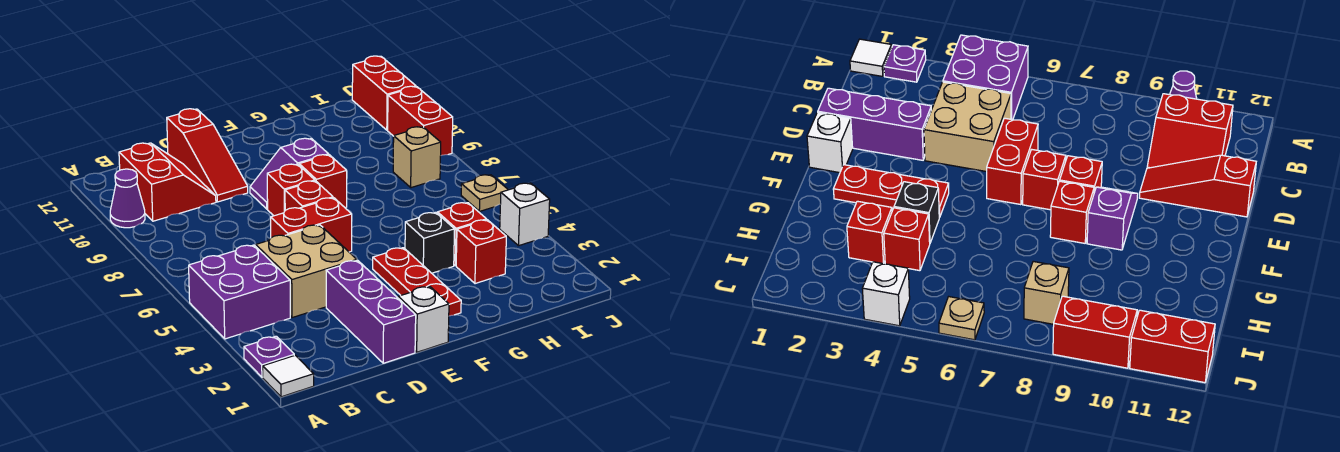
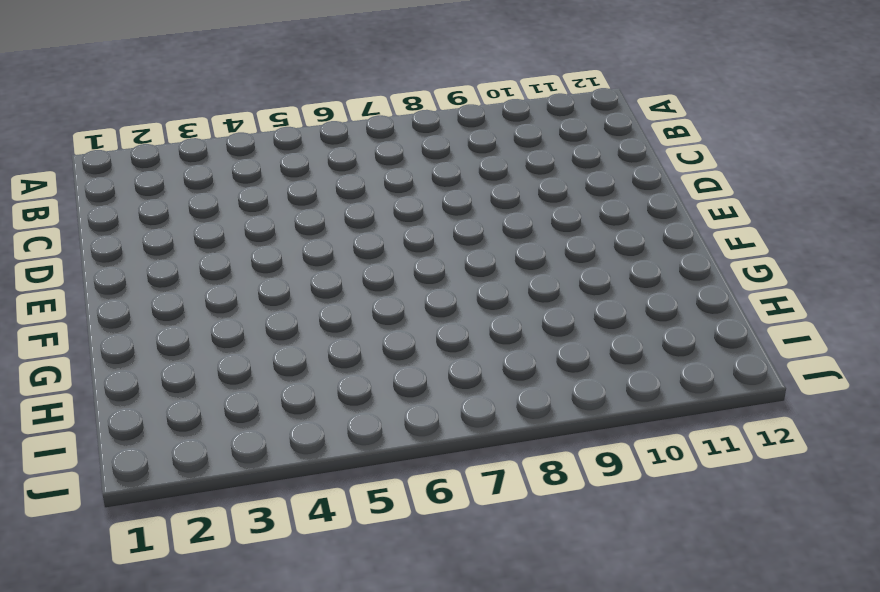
none -> white 1x1 tile [263,355,314,397]
none -> purple 1x1 plate [244,336,294,377]
none -> purple 2x2 brick [189,245,290,339]

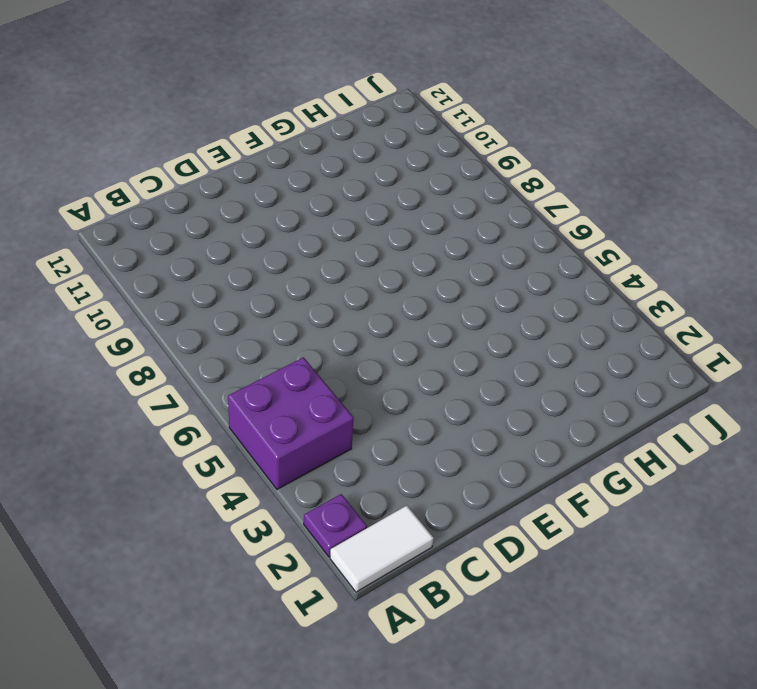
white 1x2 tile [330,506,434,592] -> white 1x1 tile [263,355,314,397]
none -> purple 1x1 cone [110,169,145,228]
none -> red 2x2 slope [119,143,216,221]
none -> tan 2x2 brick [256,225,357,318]

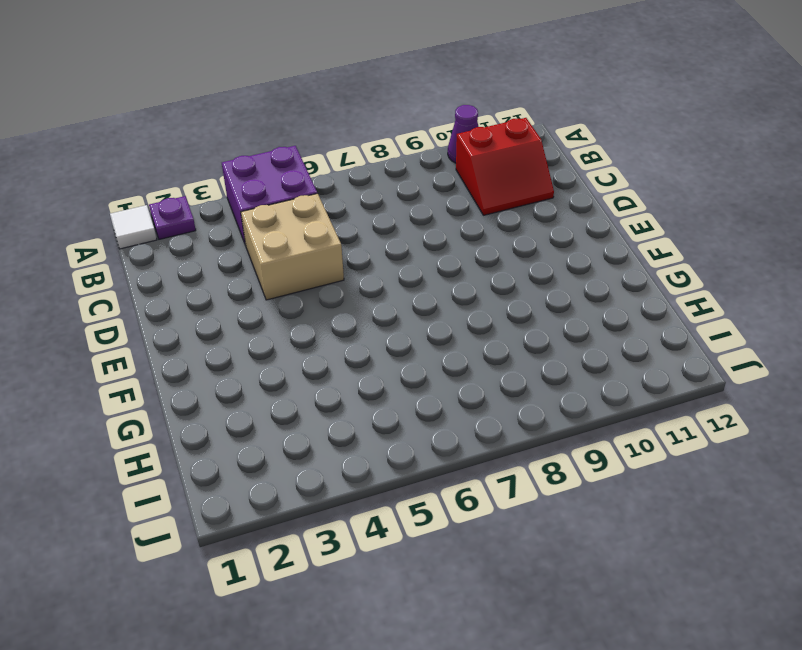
none -> purple 1x3 brick [326,260,416,363]
none -> red 1x2 brick [271,198,352,252]
none -> red 1x3 slope [167,109,248,202]

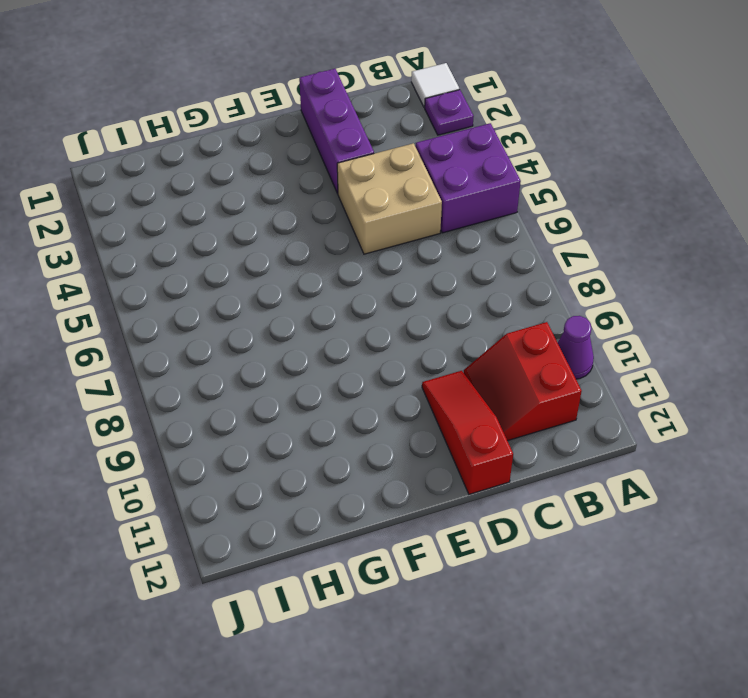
none -> red 1x2 brick [271,198,352,252]
none -> white 1x1 brick [398,286,449,352]
none -> red 1x1 brick [285,181,333,210]

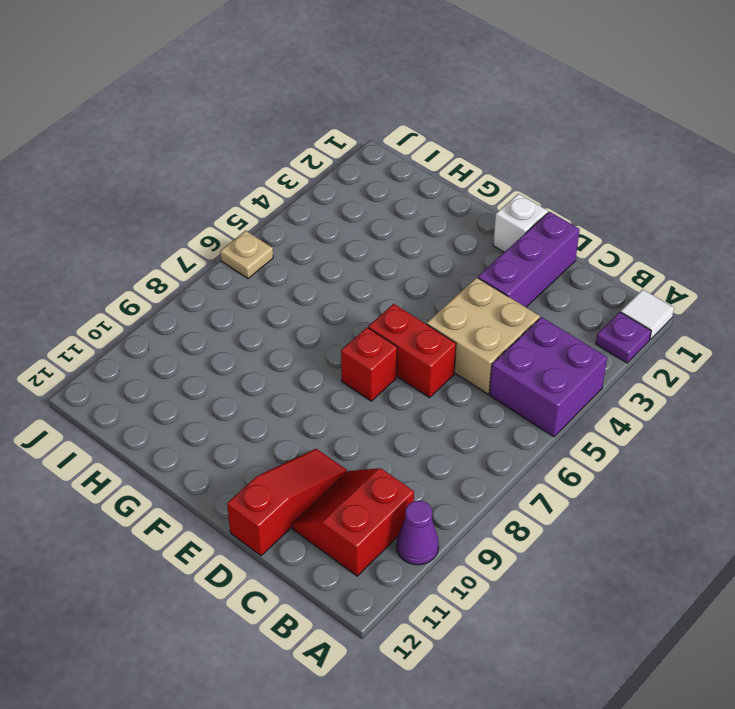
none -> red 1x1 brick [267,164,315,216]
none -> purple 1x2 slope [250,138,329,209]
none -> red 1x3 plate [373,248,461,316]

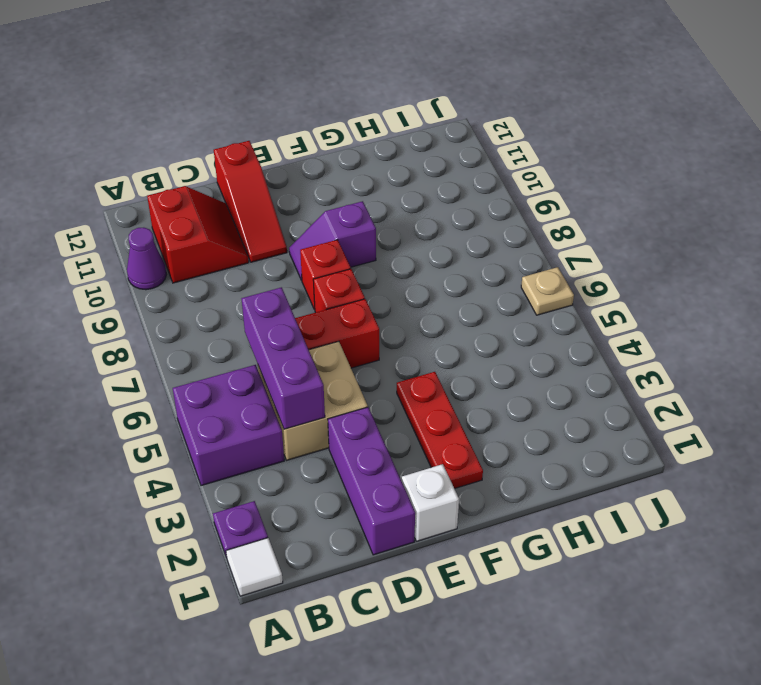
purple 1x3 brick [242,287,325,429] -> none
none -> red 1x1 brick [299,155,347,208]
none -> black 1x1 brick [405,212,455,273]
none -> red 1x1 brick [456,220,506,284]

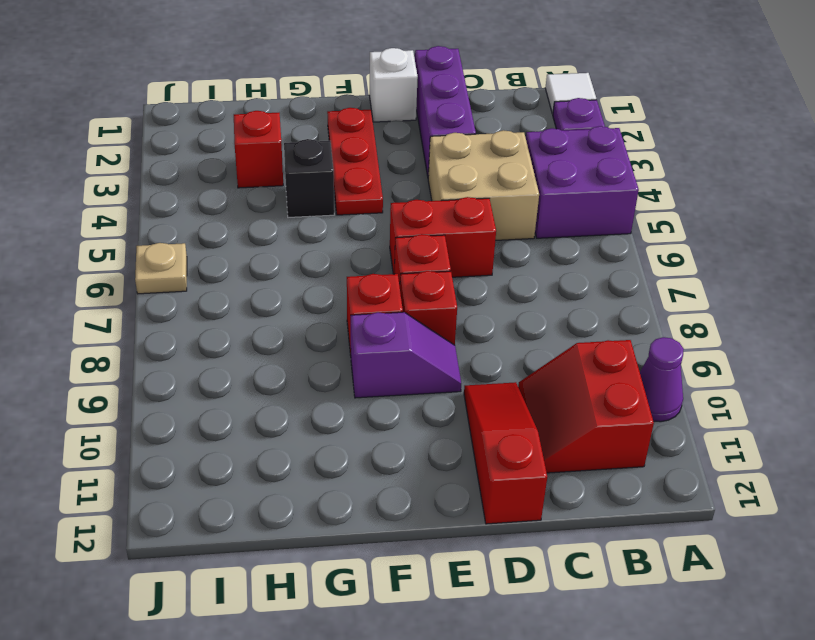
none -> red 1x1 brick [437,203,486,266]
none -> tan 1x1 brick [393,127,441,188]
none -> white 1x1 brick [500,183,550,246]

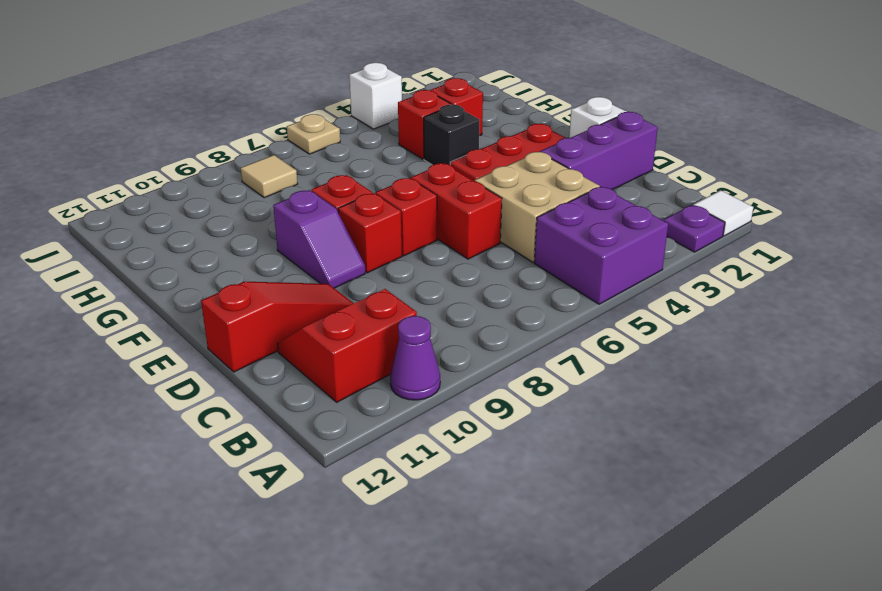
tan 1x1 tile [241,155,298,198] -> tan 1x1 brick [393,127,441,188]
none -> red 1x2 brick [388,86,453,155]
none -> red 1x2 brick [352,56,416,130]

